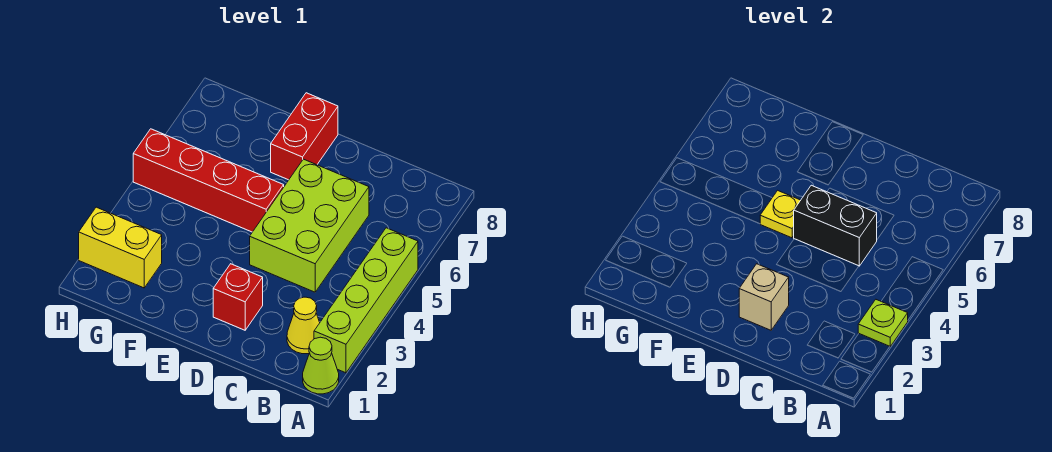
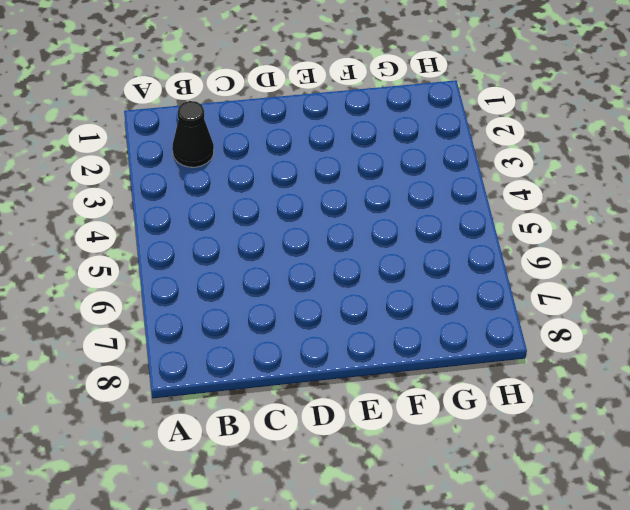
black 1x1 cone [172,101,214,167] -> yellow 1x1 cone [287,297,320,354]
none -> lime 1x1 cone [303,337,339,394]
none -> lime 1x4 brick [314,228,418,373]
none -> lime 2x3 brick [250,159,369,292]

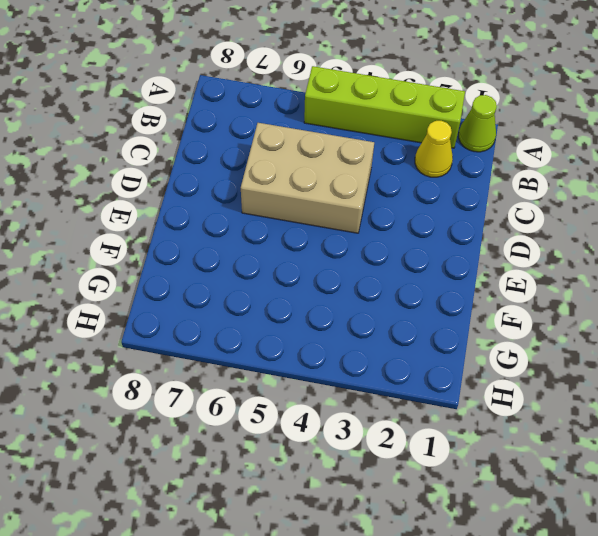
tan 2x3 brick [241,123,374,233] -> lime 2x3 brick [250,159,369,292]
none -> red 1x1 brick [213,264,263,330]
none -> red 1x4 brick [133,129,284,232]
none -> red 1x2 brick [271,93,338,180]

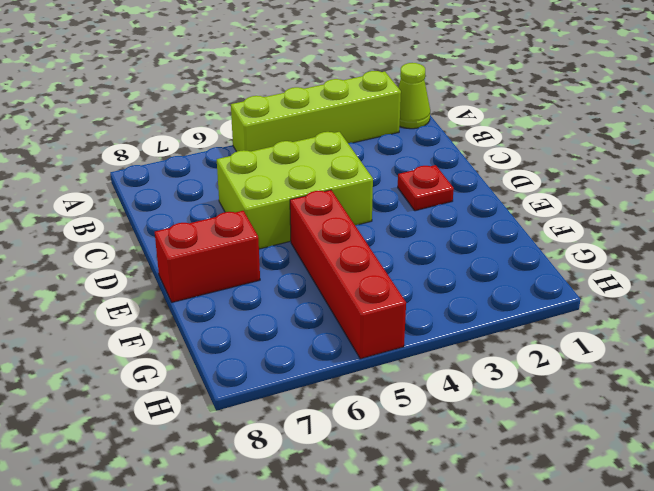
red 1x1 plate [398,165,454,211] -> red 1x1 brick [213,264,263,330]
none -> yellow 1x1 cone [287,297,320,354]
none -> yellow 1x2 brick [79,207,162,288]
none -> lime 1x1 plate [858,300,908,346]

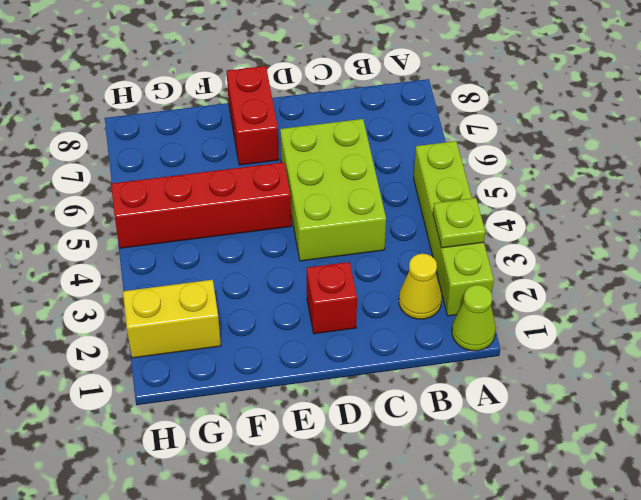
none -> black 1x2 brick [794,185,877,266]
none -> tan 1x1 brick [739,264,789,330]
none -> yellow 1x1 plate [760,190,801,238]

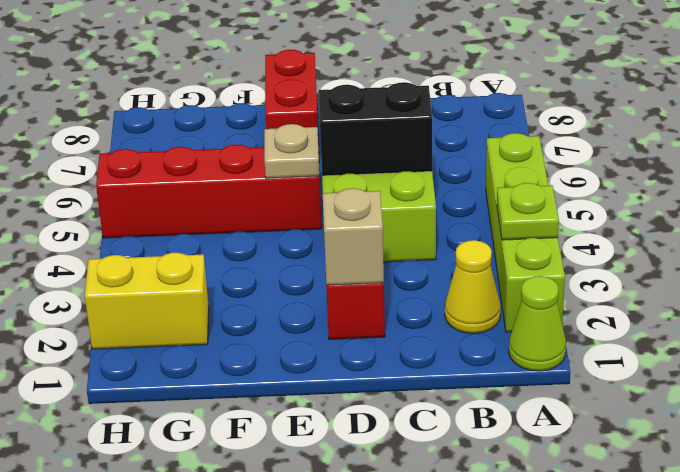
tan 1x1 plate [264,124,319,178] -> yellow 1x1 plate [760,190,801,238]

